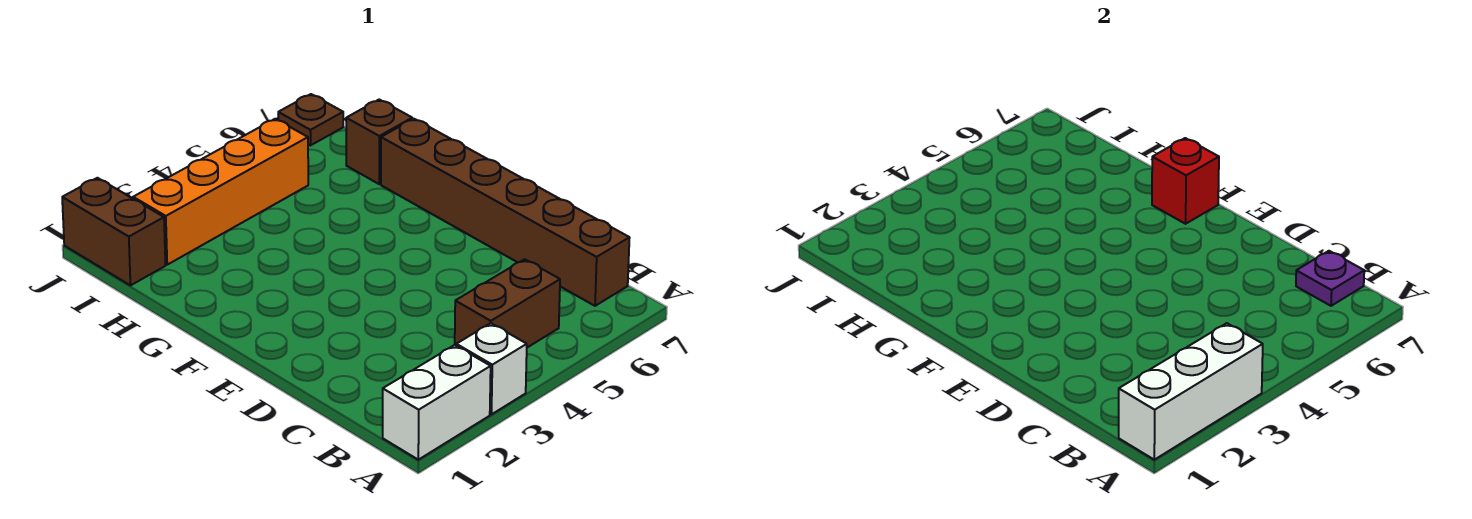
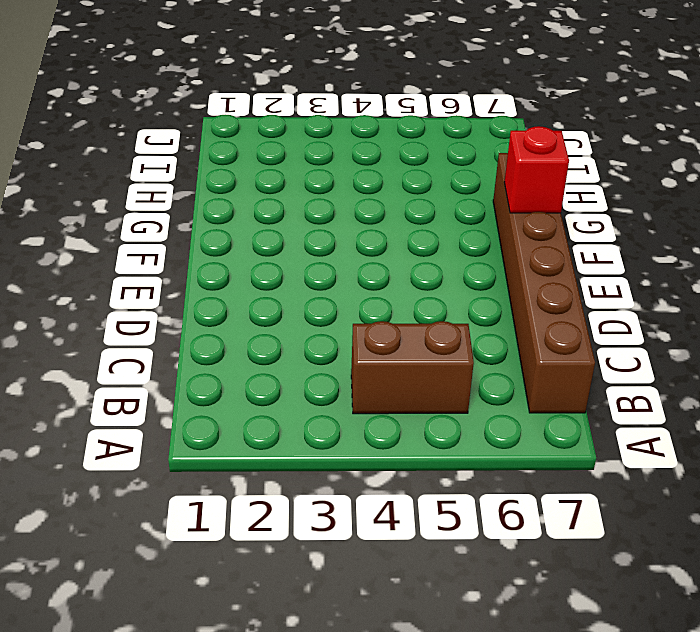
none -> white 1x2 brick [383,345,491,460]
none -> white 1x1 brick [456,323,527,414]

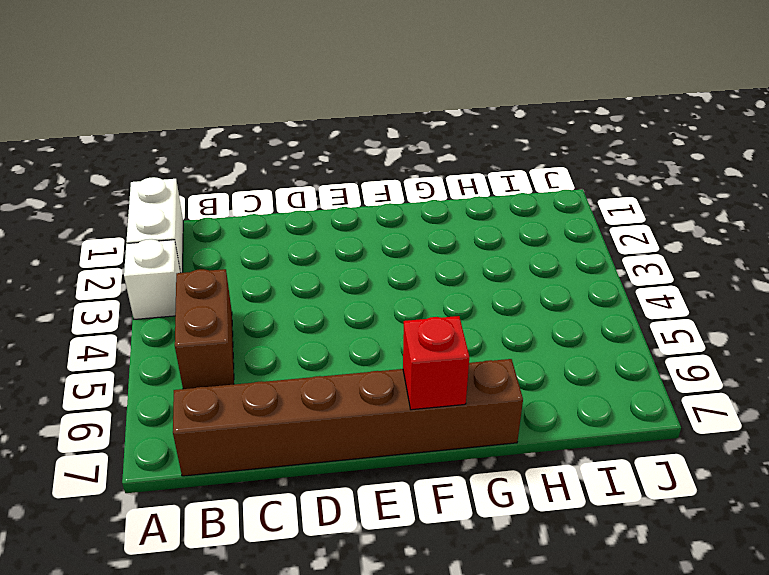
none -> brown 1x1 brick [346,100,412,184]
none -> brown 1x2 brick [62,178,165,285]

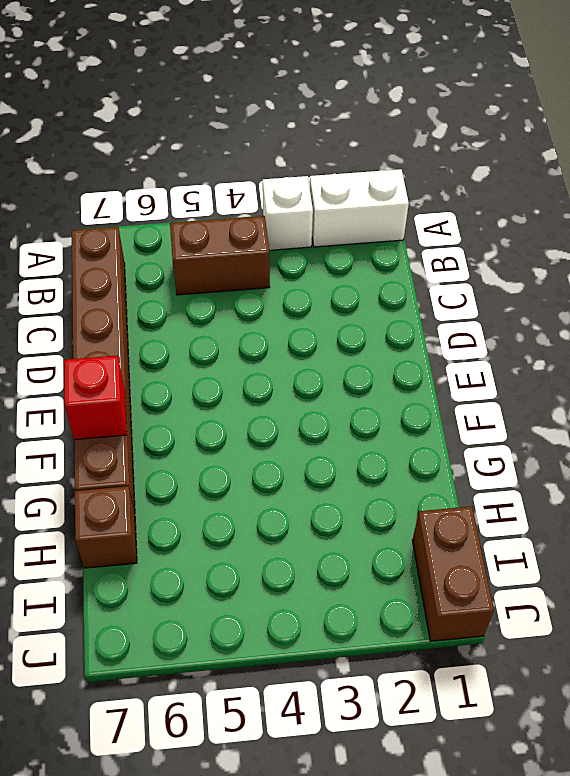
none -> orange 1x4 brick [133,119,308,265]
none -> brown 1x1 plate [278,94,343,145]

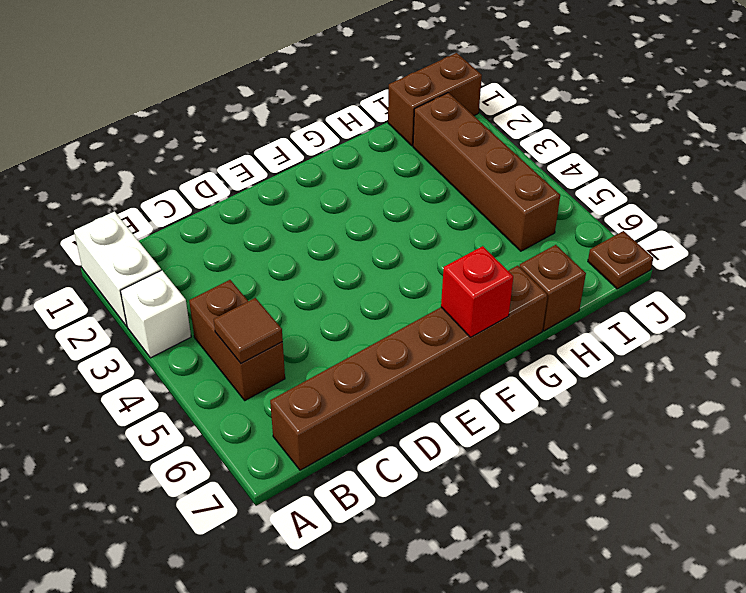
brown 1x1 tile [214,298,283,363] -> none
brown 1x4 brick [413,93,560,251] -> orange 1x4 brick [133,119,308,265]
none -> white 1x3 brick [1119,323,1263,460]
none -> purple 1x1 plate [1296,251,1364,306]

